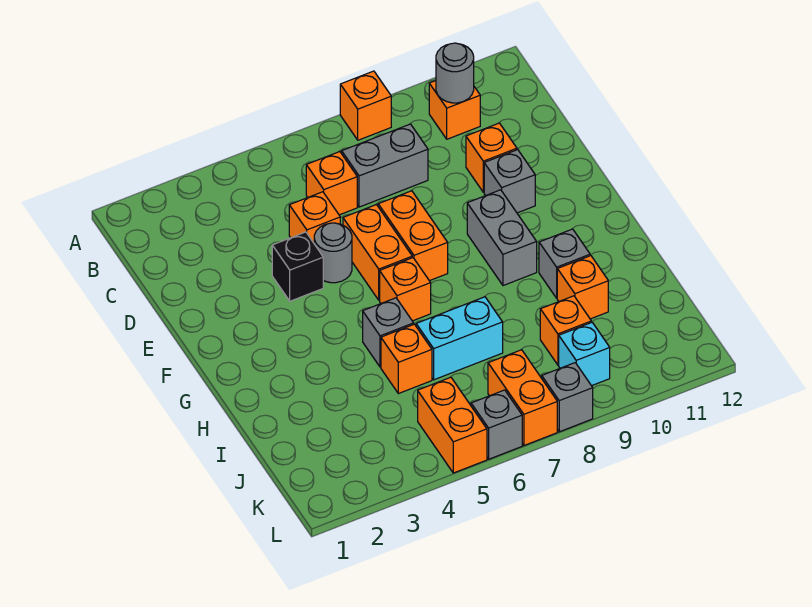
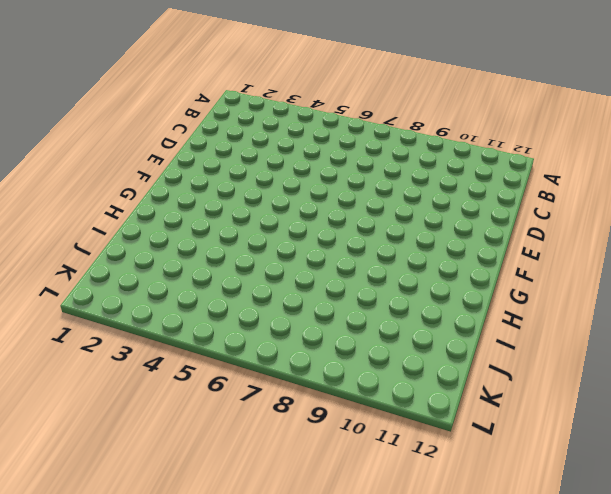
none -> orange 1x1 brick [340,71,391,140]
none -> orange 1x1 brick [429,81,480,139]
none -> orange 1x1 brick [306,152,357,215]

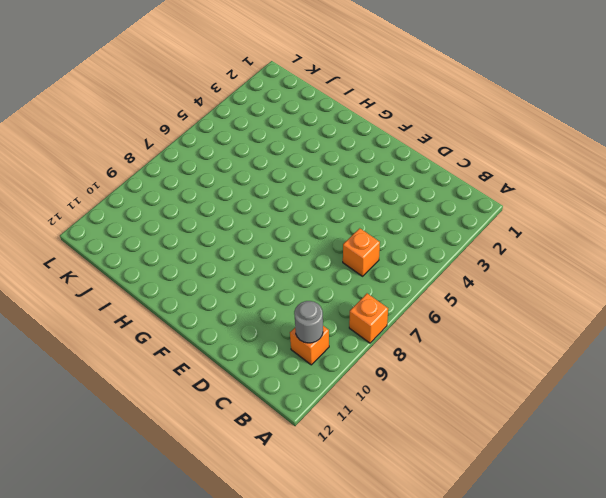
none -> grey 1x2 brick [342,124,428,207]
none -> orange 1x1 brick [289,192,340,243]
none -> orange 1x1 brick [466,123,517,192]

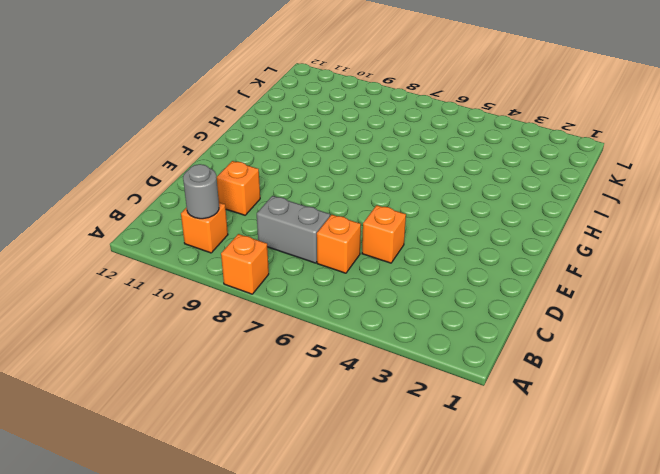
none -> black 1x1 brick [272,232,323,301]
none -> grey 1x1 round brick [314,223,352,283]
none -> orange 1x2 brick [343,205,412,300]

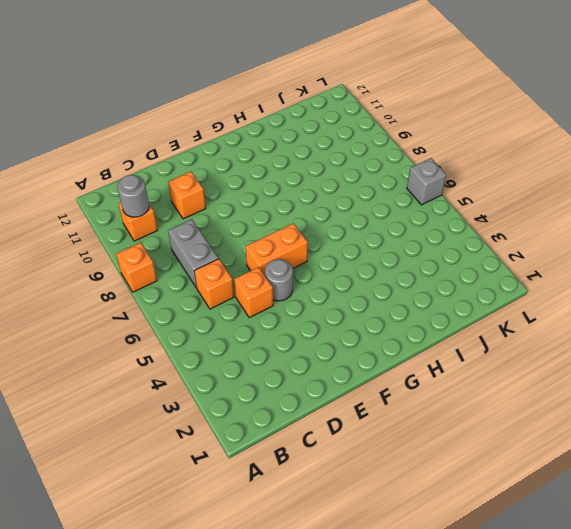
none -> black 1x1 brick [272,232,323,301]
none -> orange 1x2 brick [378,191,448,281]
none -> grey 1x1 brick [484,150,535,213]

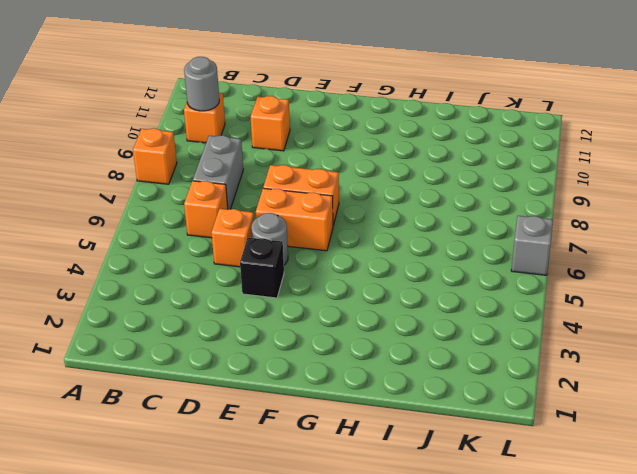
none -> grey 1x1 brick [484,150,535,213]
none -> grey 1x2 brick [467,190,537,286]
none -> orange 1x1 brick [380,258,431,321]

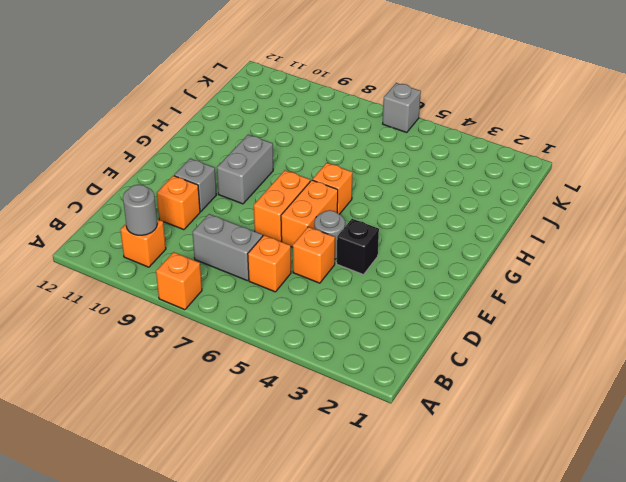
none -> grey 1x1 brick [363,298,414,367]
none -> grey 1x1 brick [539,229,590,298]
none -> orange 1x1 brick [381,324,432,394]

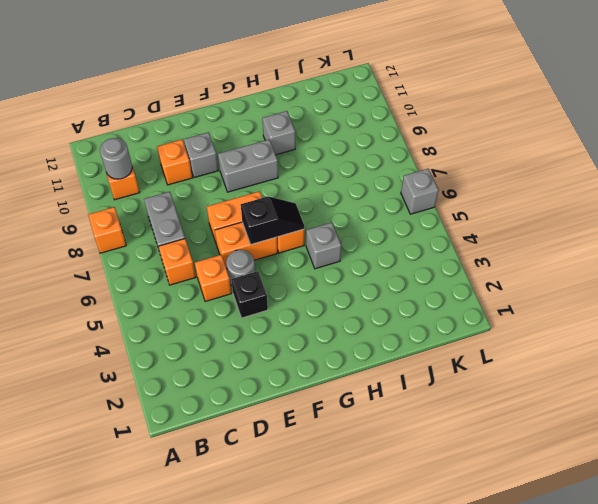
black 1x2 slope [241,196,304,245] -> none
none -> orange 1x1 brick [381,324,432,394]
none -> cyan 1x2 brick [416,297,503,380]
none -> orange 1x1 brick [557,256,608,319]

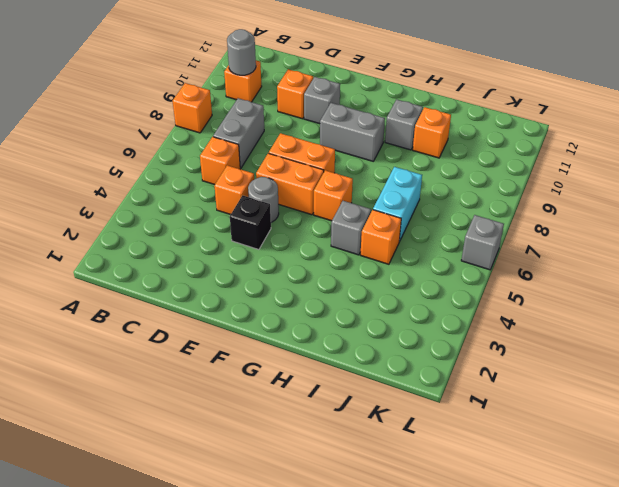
none -> orange 1x1 brick [540,296,591,365]
none -> orange 1x2 brick [418,377,487,473]
none -> orange 1x2 brick [488,350,557,445]

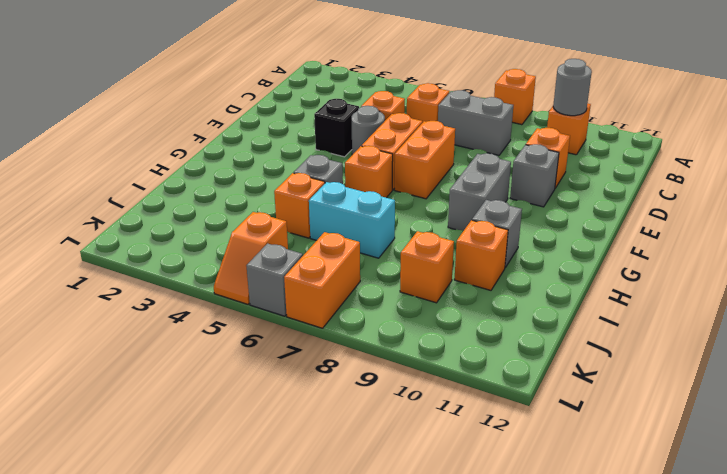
orange 1x2 slope [214,212,288,304] -> orange 1x2 brick [418,377,487,473]
none -> cyan 1x1 brick [559,322,610,386]
none -> grey 1x1 brick [542,363,593,432]

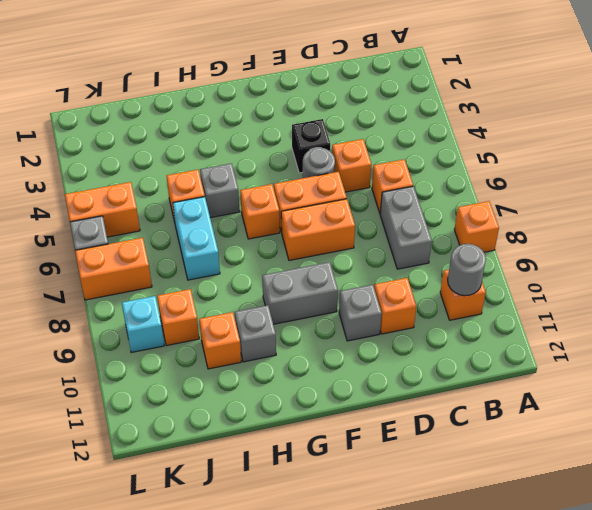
none -> grey 1x1 brick [542,363,593,432]

